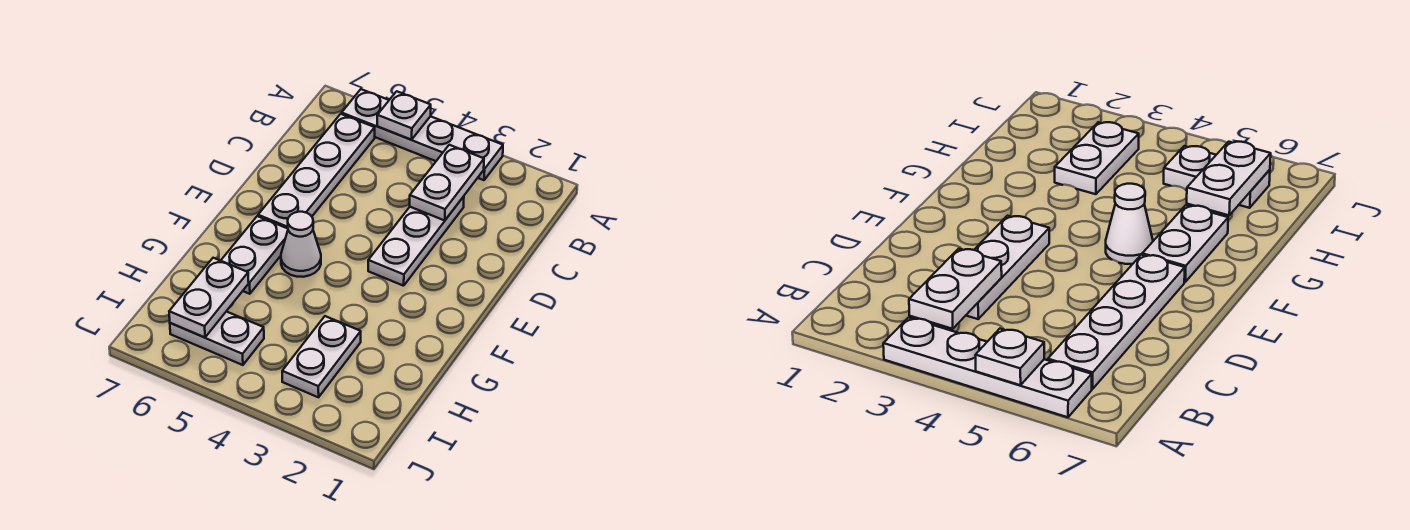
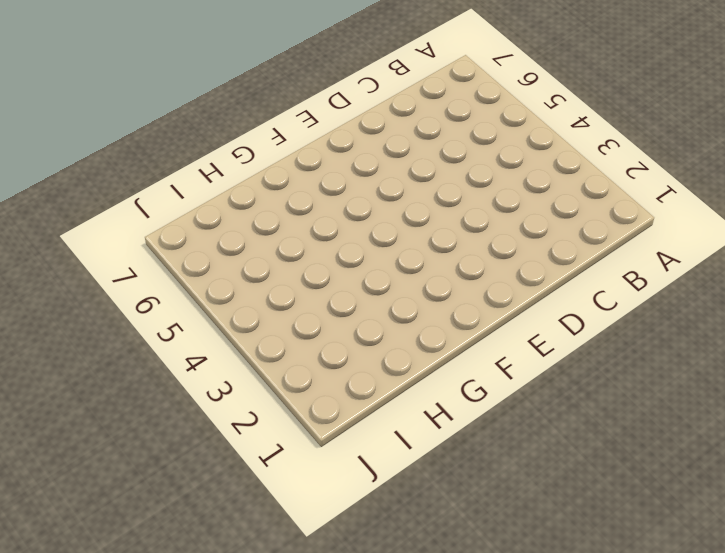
none -> white 1x4 plate [342,89,503,180]
none -> white 1x4 plate [258,114,375,229]

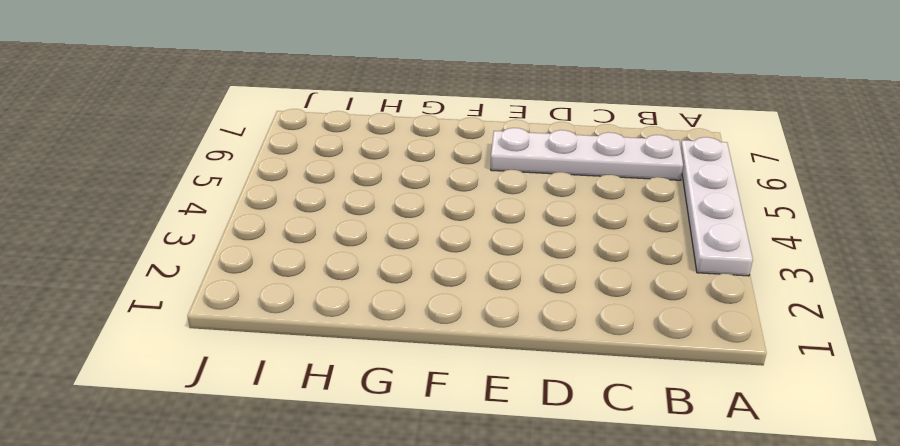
none -> white 1x3 plate [368,196,464,286]
none -> white 1x1 cone [281,212,321,277]

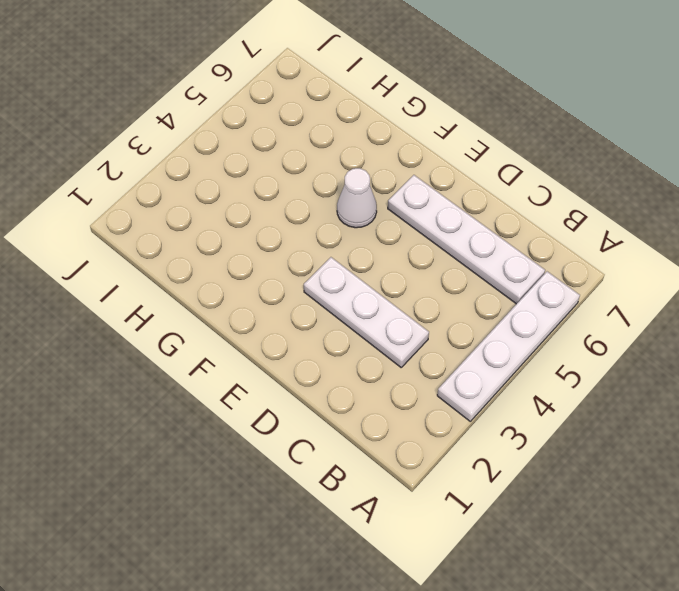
none -> white 1x2 plate [221,216,288,294]
none -> white 1x2 plate [282,316,361,397]

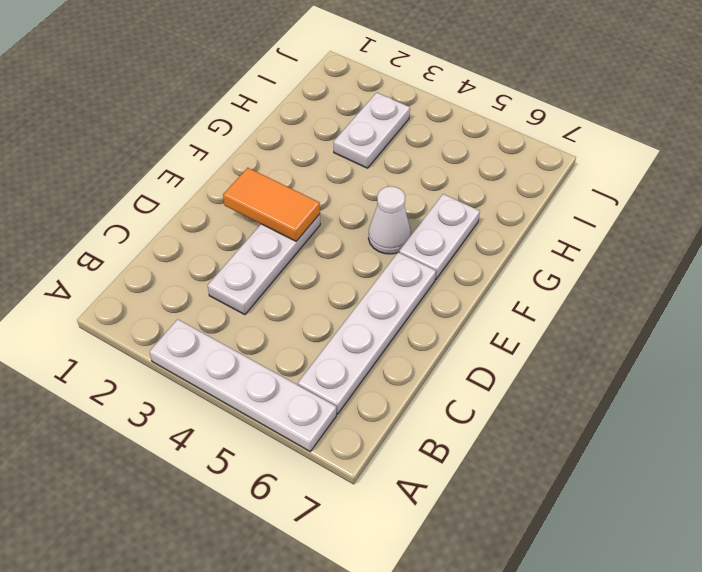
orange 1x2 tile [223,168,320,241] -> none
none -> white 1x2 plate [170,311,264,365]
none -> white 1x1 plate [377,91,431,140]

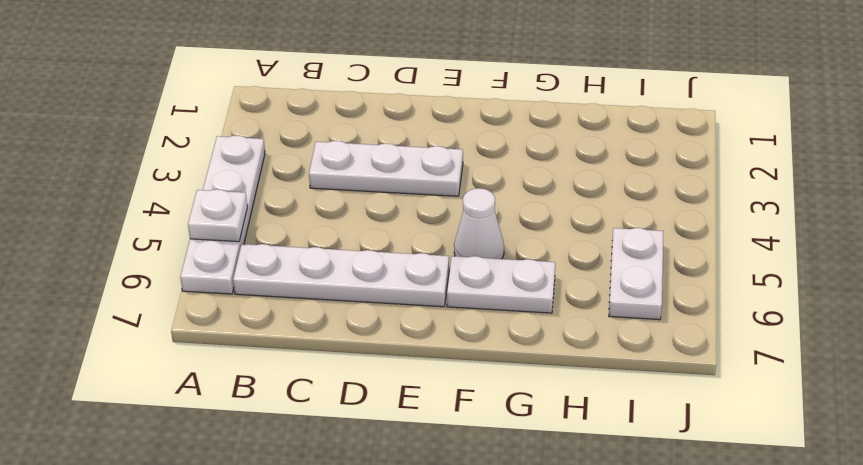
none -> white 1x2 plate [282,316,361,397]
none -> white 1x2 plate [410,145,484,221]

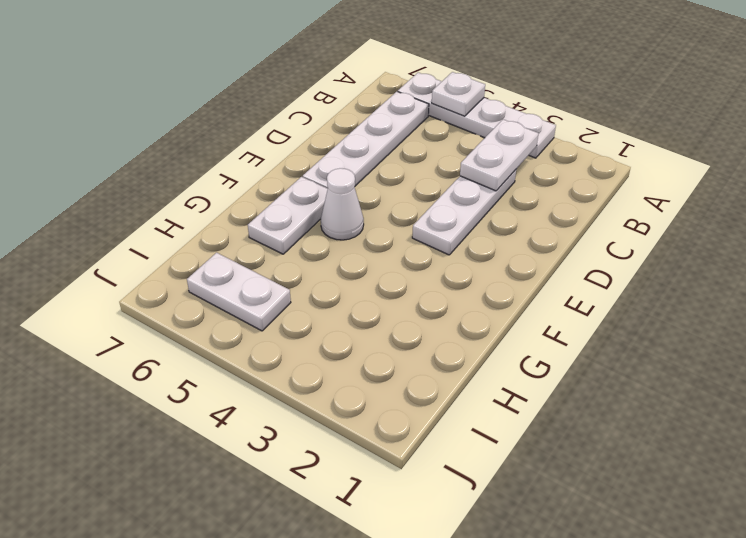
none -> white 1x2 plate [282,316,361,397]
none -> white 1x2 plate [169,258,249,338]

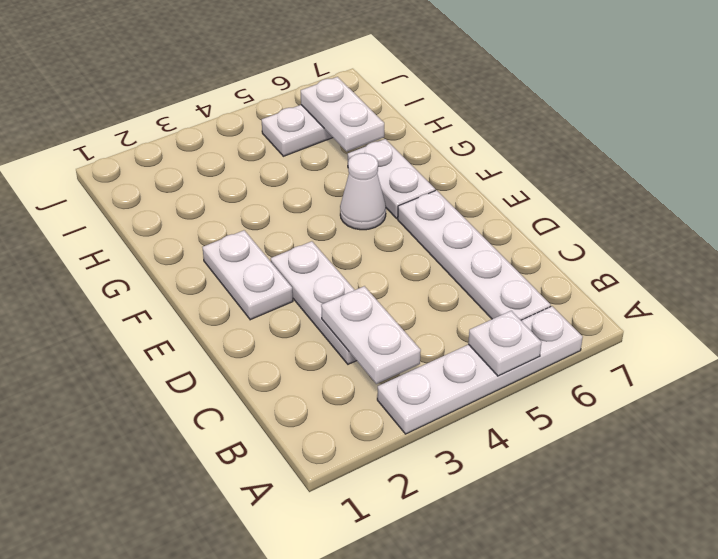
white 1x2 plate [202,230,293,320] -> white 1x2 plate moved to [282,316,361,397]

